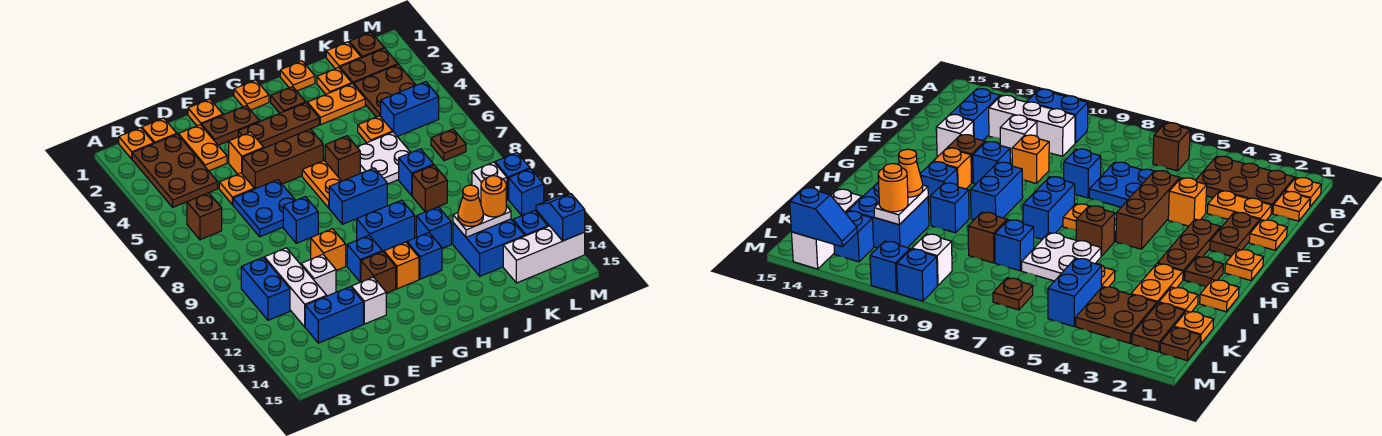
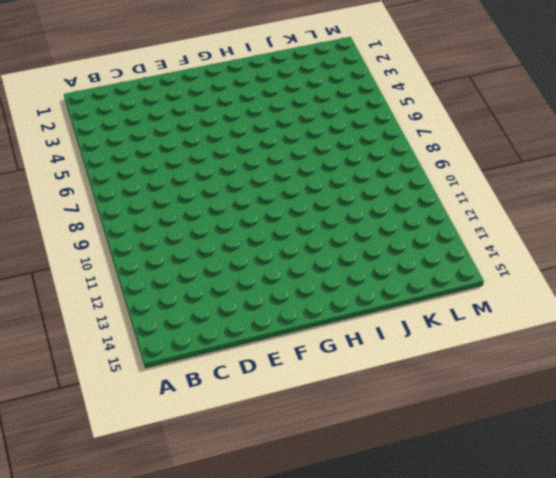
none -> orange 1x1 plate [119,128,154,159]
none -> brown 2x3 plate [132,134,218,207]
none -> brown 1x1 brick [187,193,222,240]
none -> blue 1x2 brick [241,257,290,320]

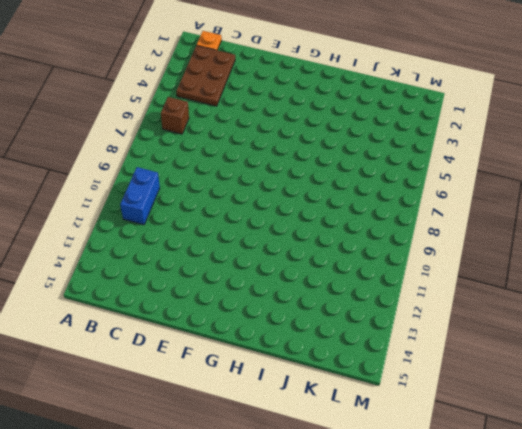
none -> orange 1x1 plate [142,118,177,144]
none -> white 1x3 brick [264,248,327,327]
none -> blue 1x2 brick [305,287,363,343]
none -> orange 1x2 plate [178,125,227,171]

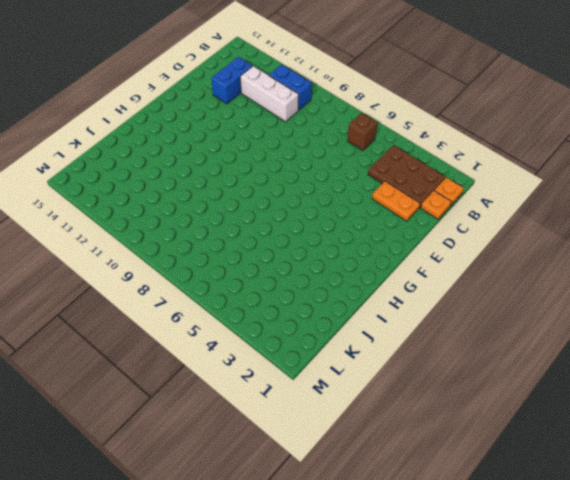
none -> orange 1x1 plate [219,173,254,205]
none -> blue 2x2 plate [233,180,295,237]
none -> white 1x1 brick [301,255,336,296]
none -> orange 1x1 plate [188,99,223,126]

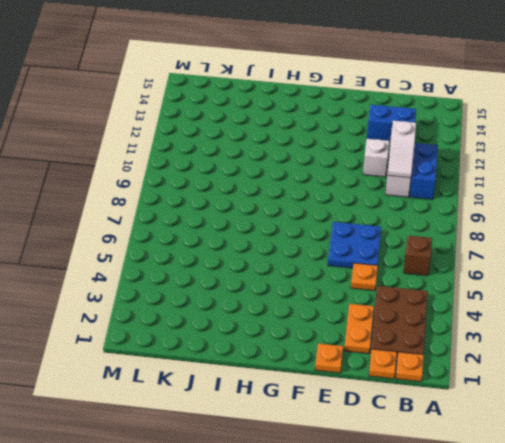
white 1x2 slope [388,121,416,178] -> none
none -> brown 1x2 plate [202,106,260,145]
none -> orange 1x1 brick [229,132,264,174]
none -> brown 1x3 brick [242,129,323,189]
none -> blue 1x1 brick [283,197,318,243]

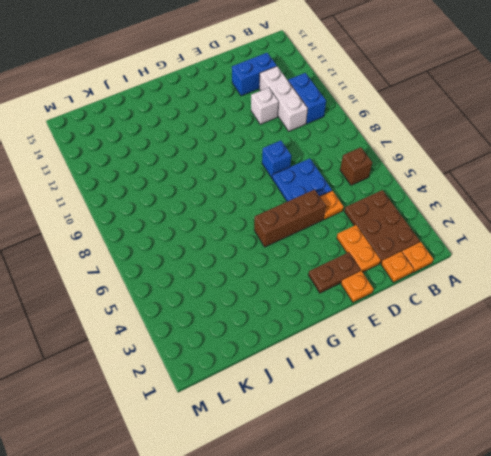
none -> orange 1x1 brick [229,132,264,174]
none -> orange 1x1 brick [311,229,346,270]
none -> white 1x1 brick [351,277,386,324]
none -> brown 1x3 plate [238,103,319,148]

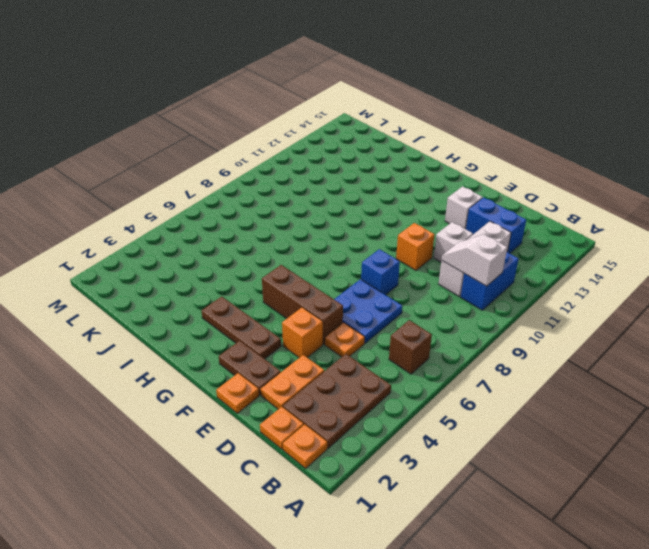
white 1x2 slope [442,234,507,286] -> none
none -> blue 1x1 brick [347,236,382,282]
none -> brown 1x1 brick [361,251,396,293]
none -> orange 1x1 plate [234,80,269,110]
none -> orange 1x2 plate [302,161,341,208]

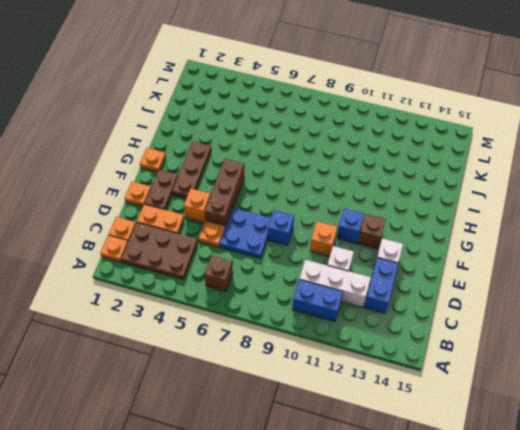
none -> orange 1x2 plate [302,161,341,208]
none -> blue 1x2 brick [329,168,387,224]
none -> blue 1x2 brick [357,200,415,251]
none -> orange 1x1 brick [384,242,419,289]

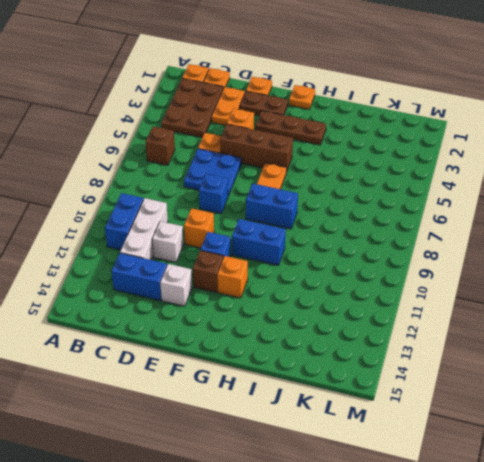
none -> brown 1x1 plate [271,87,306,113]
none -> brown 1x1 brick [325,136,360,181]
none -> blue 1x1 brick [407,233,442,279]
none -> orange 1x1 plate [280,61,315,91]

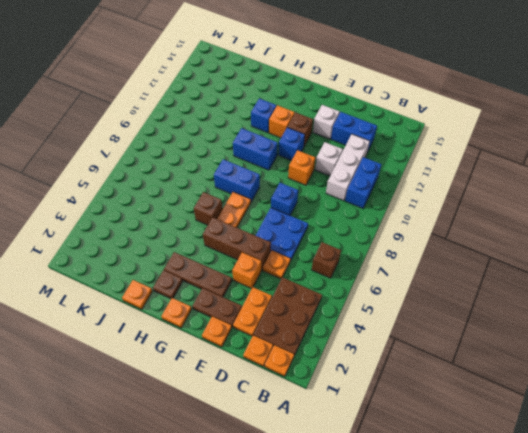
none -> orange 1x2 plate [307,84,365,125]
none -> white 2x2 plate [357,132,411,184]
none -> blue 1x1 brick [416,207,451,248]
none -> orange 1x1 plate [317,67,352,94]

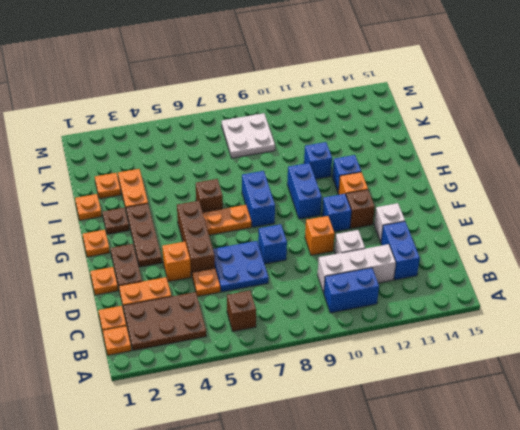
white 2x2 plate [222,113,275,158] -> white 2x2 plate moved to [357,132,411,184]
none -> orange 1x1 plate [358,116,393,143]
none -> blue 1x1 brick [399,149,434,196]
none -> brown 1x1 brick [412,165,447,212]
none -> blue 2x2 brick [453,219,525,276]

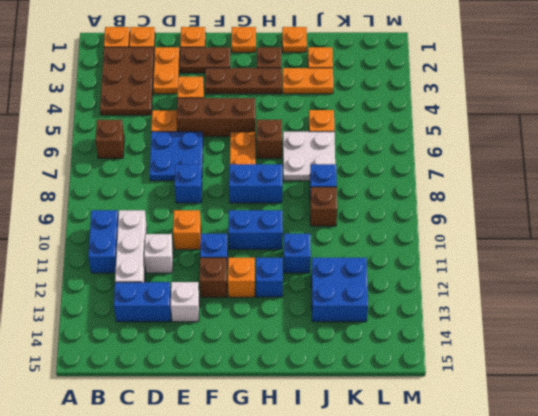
none -> orange 1x1 plate [326,42,361,69]
none -> brown 1x2 plate [340,48,398,85]
none -> brown 2x2 plate [354,65,416,117]
none -> blue 1x2 brick [381,81,439,137]

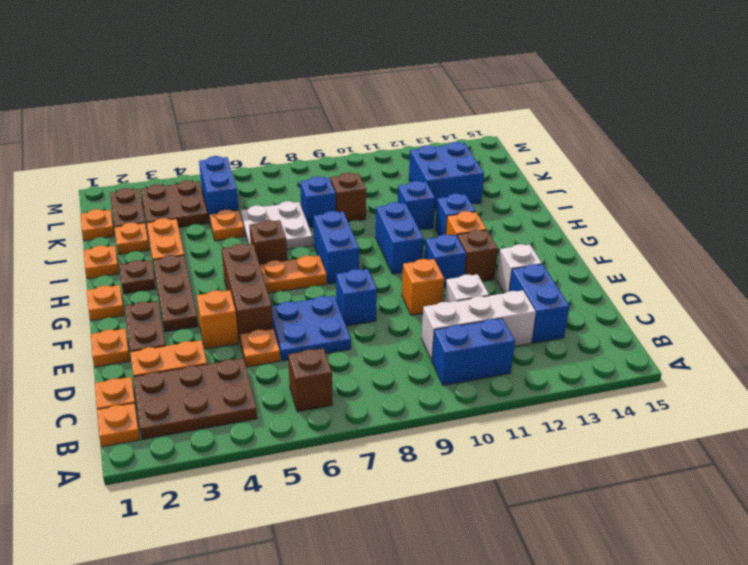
none -> white 1x3 brick [503,226,585,283]
none -> brown 1x1 plate [349,32,384,58]
none -> brown 1x1 plate [431,129,466,161]
none -> white 1x1 brick [472,162,507,203]

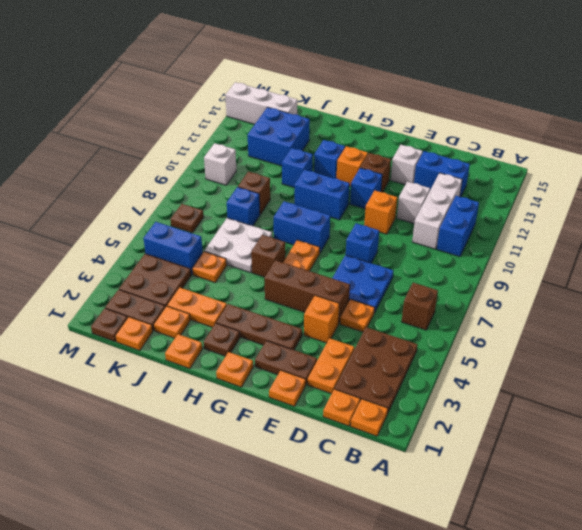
none -> blue 1x1 brick [513,210,548,236]
none -> blue 1x1 brick [495,153,530,199]
none -> blue 1x1 brick [509,169,544,215]
none -> white 1x2 plate [453,206,511,237]

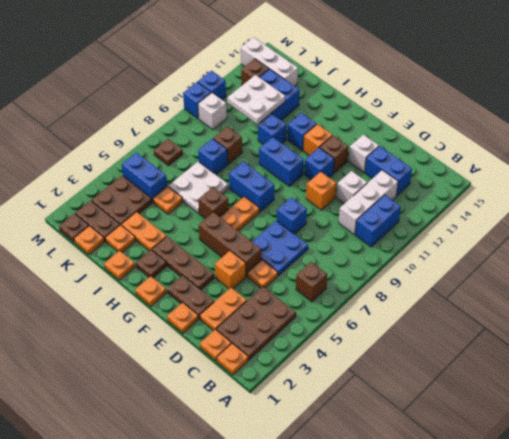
white 2x2 plate [227,75,285,124] -> white 1x2 plate [453,206,511,237]
brown 1x1 brick [241,59,269,85] -> blue 1x1 brick [513,210,548,236]
none -> blue 1x2 slope [536,194,585,241]
none -> orange 1x1 cone [458,185,483,226]
none -> orange 1x1 round brick [481,176,506,217]

